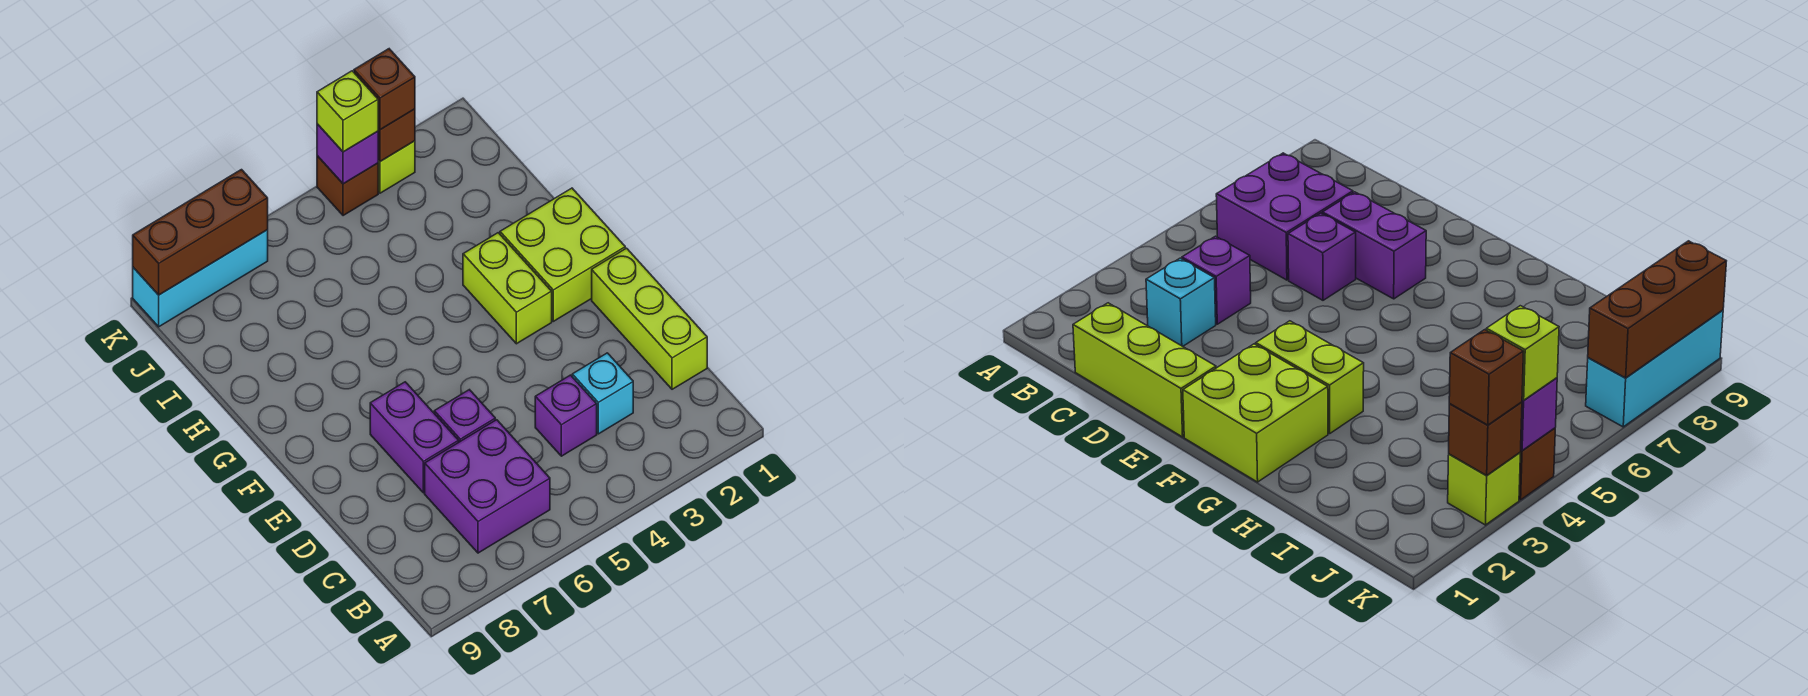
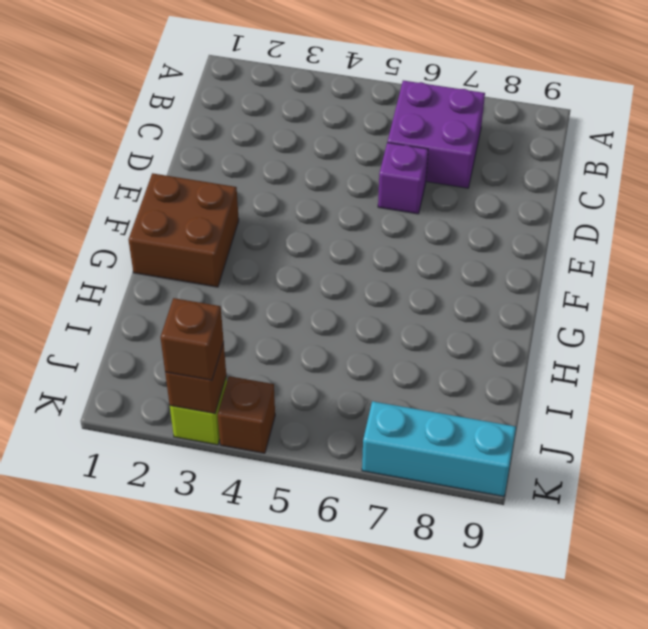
brown 2x2 brick [129,173,239,287] -> lime 2x2 brick [500,188,625,321]
none -> lime 1x3 brick [592,248,707,389]
none -> cyan 1x1 brick [572,353,633,434]
none -> purple 1x1 brick [535,375,597,456]

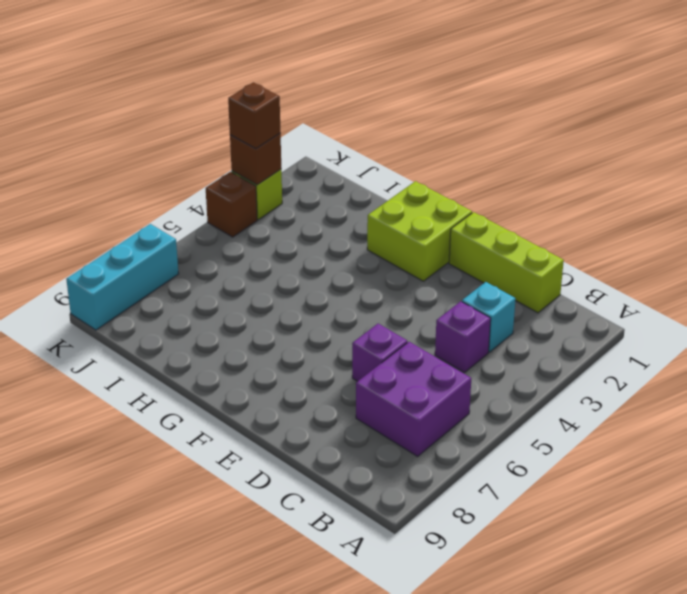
none -> purple 1x2 brick [370,382,459,493]
none -> lime 1x2 brick [463,233,552,344]
none -> purple 1x1 brick [317,124,378,184]

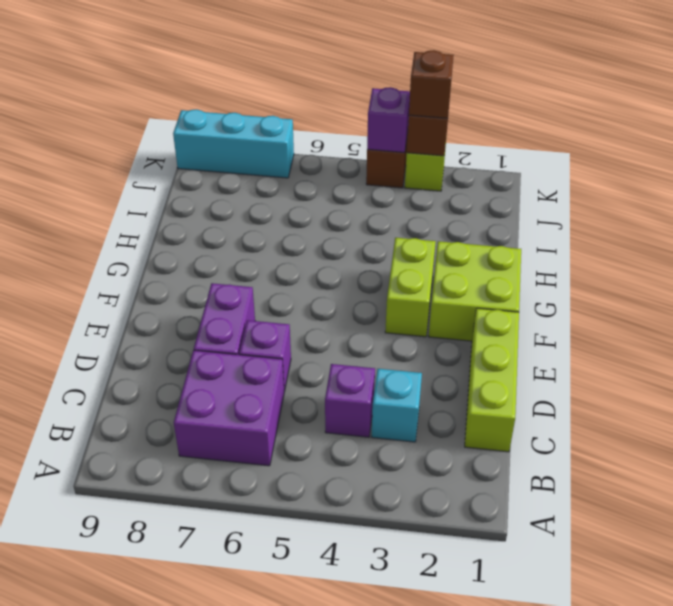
none -> brown 1x3 brick [133,170,268,295]
none -> lime 1x1 brick [317,71,379,152]

